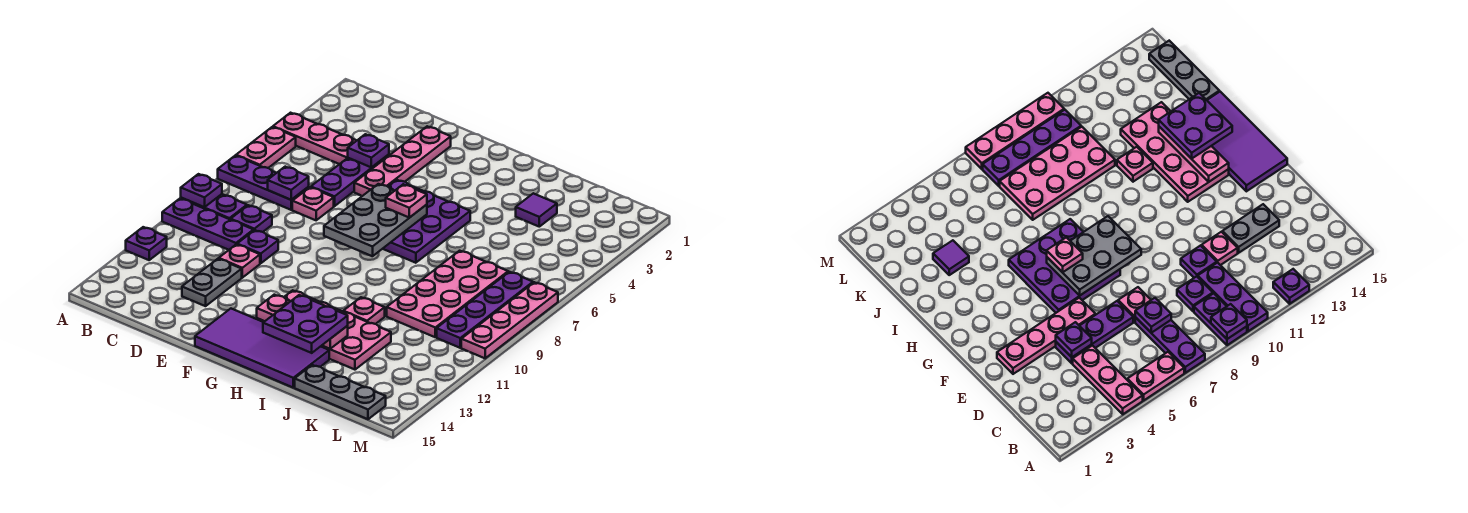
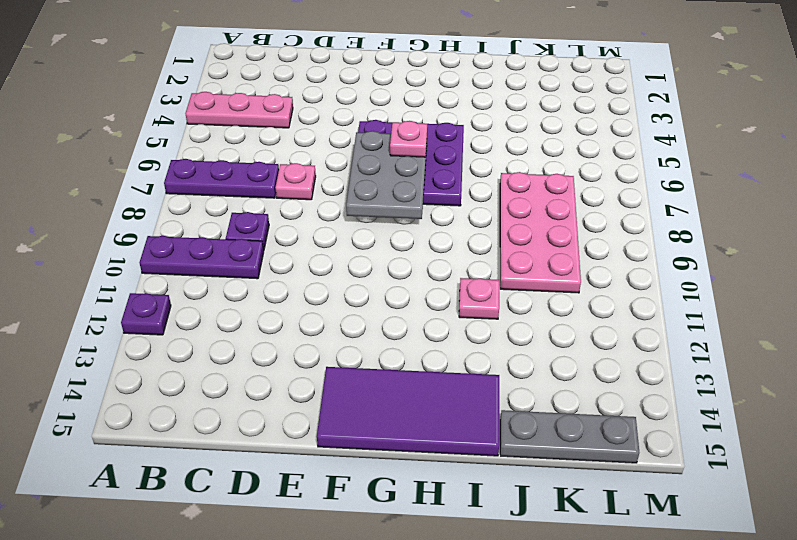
none -> pink 1x2 plate [236,127,296,168]
none -> purple 1x2 plate [181,194,247,220]
none -> purple 1x3 plate [311,154,389,206]

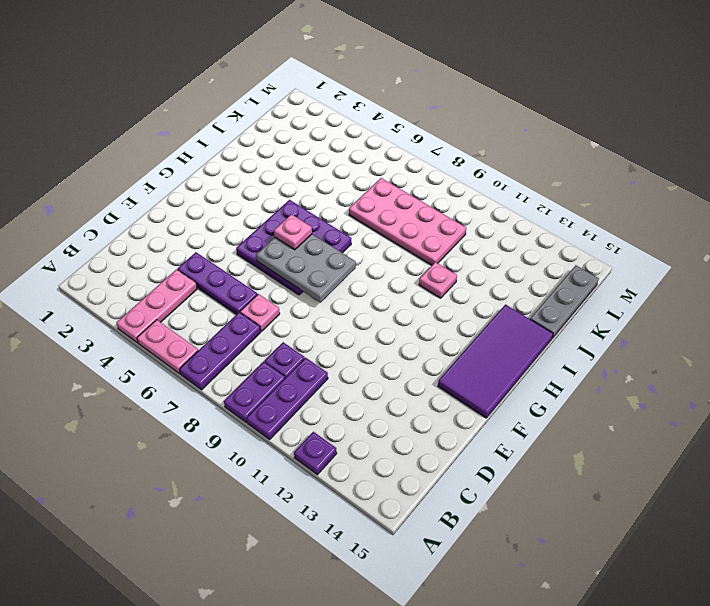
none -> purple 1x1 plate [237,230,278,263]
none -> pink 1x1 plate [219,244,260,278]
none -> grey 1x2 plate [182,259,242,306]

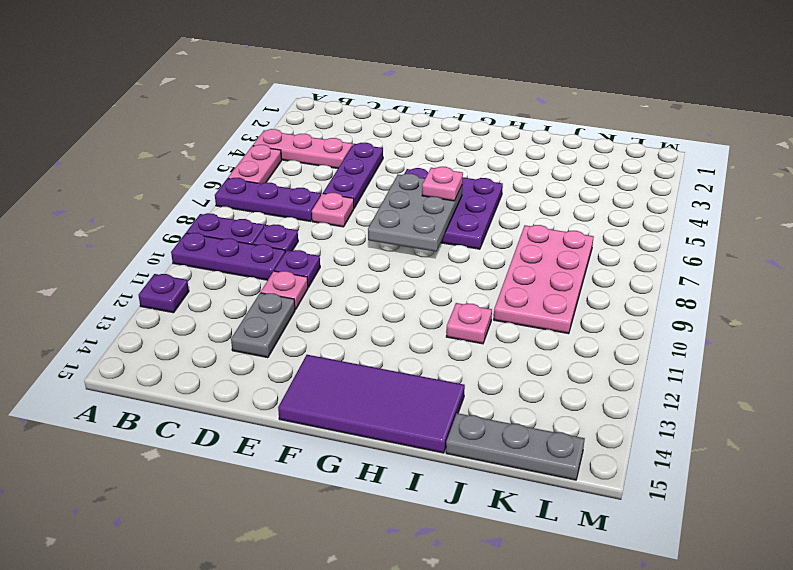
none -> pink 1x4 plate [354,126,451,196]
none -> pink 2x4 plate [257,290,391,370]
none -> purple 1x1 tile [516,193,557,227]

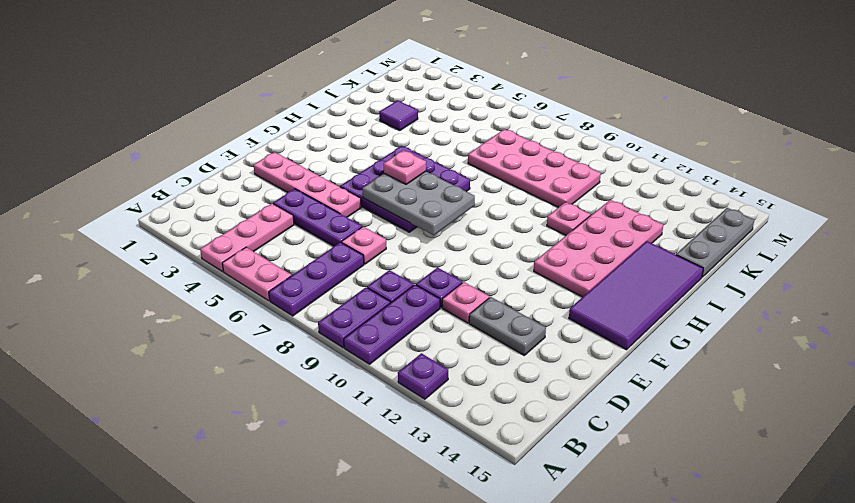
none -> purple 1x4 plate [437,272,533,348]
none -> pink 1x4 plate [461,282,558,358]
none -> purple 1x1 plate [181,174,222,207]

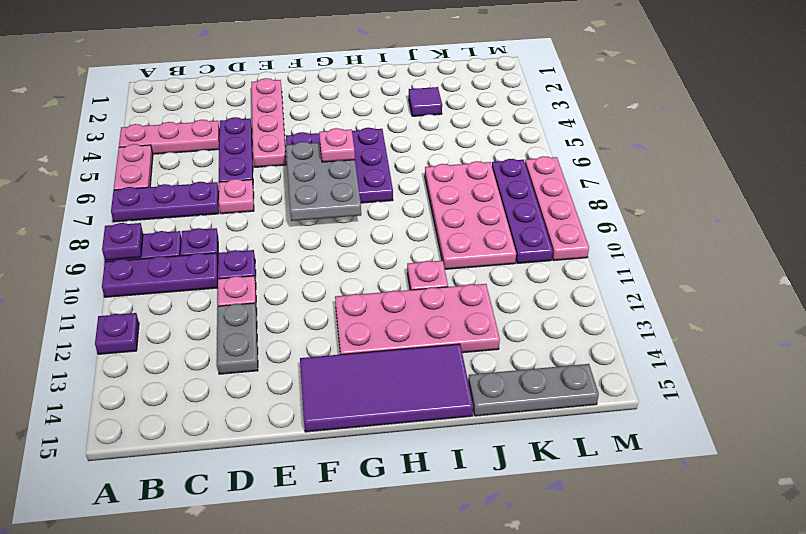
none -> purple 1x1 plate [268,167,309,200]
none -> purple 1x1 plate [348,134,389,167]
none -> pink 1x3 plate [257,295,348,349]

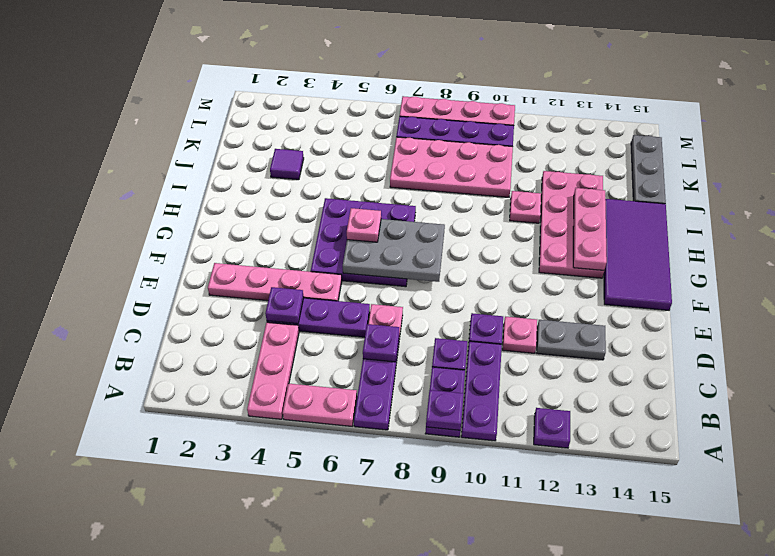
none -> purple 2x2 plate [263,295,348,353]

